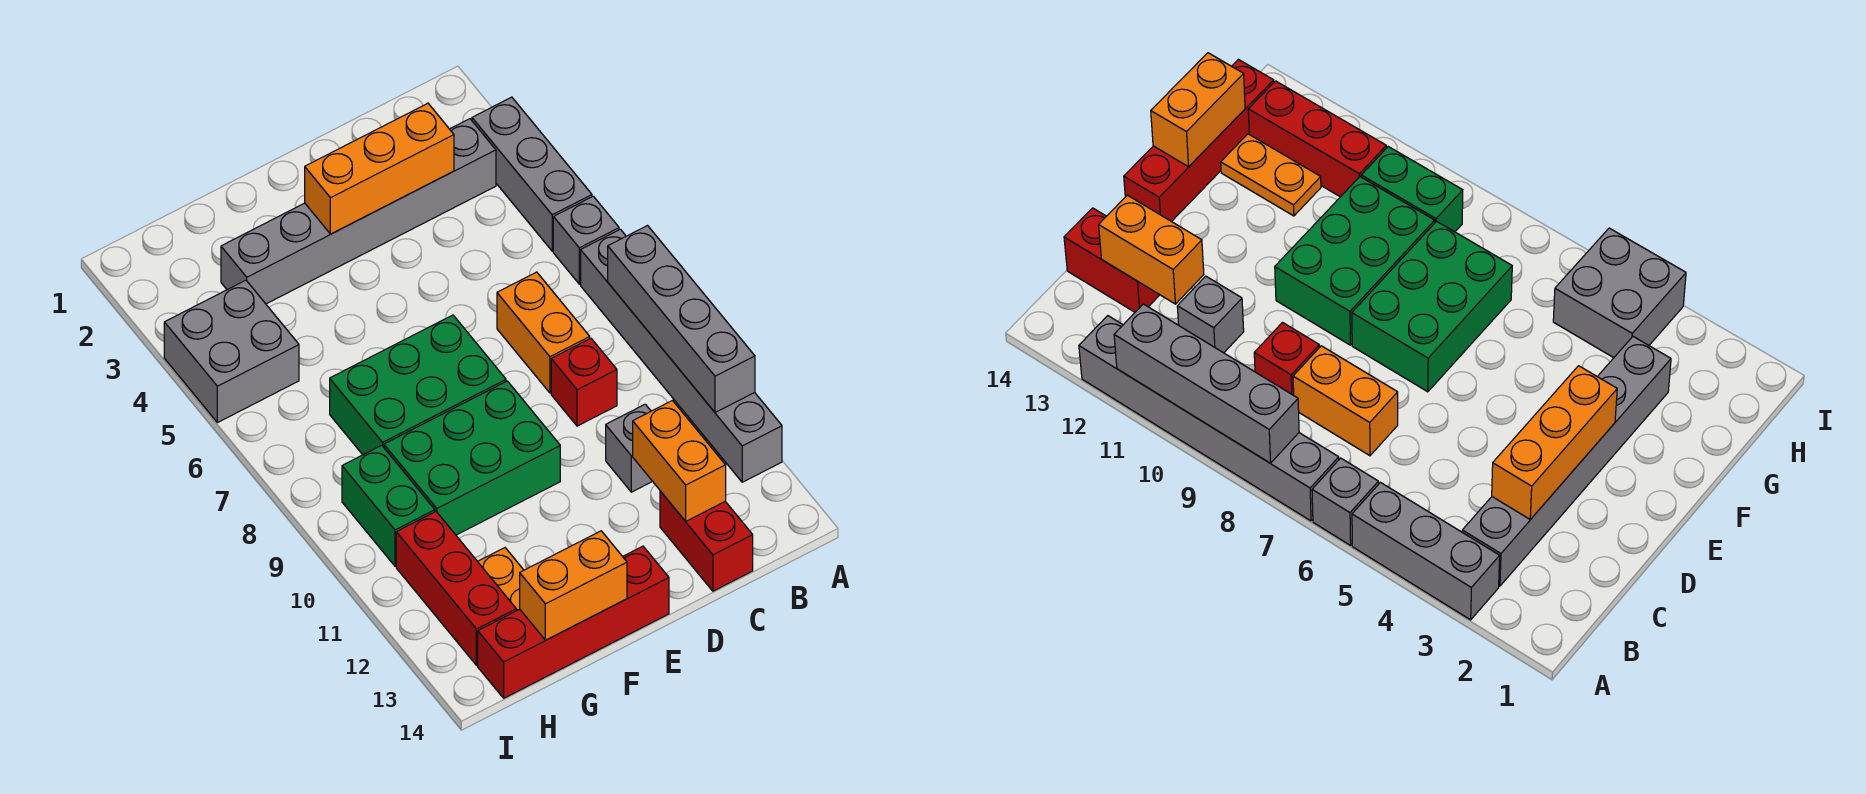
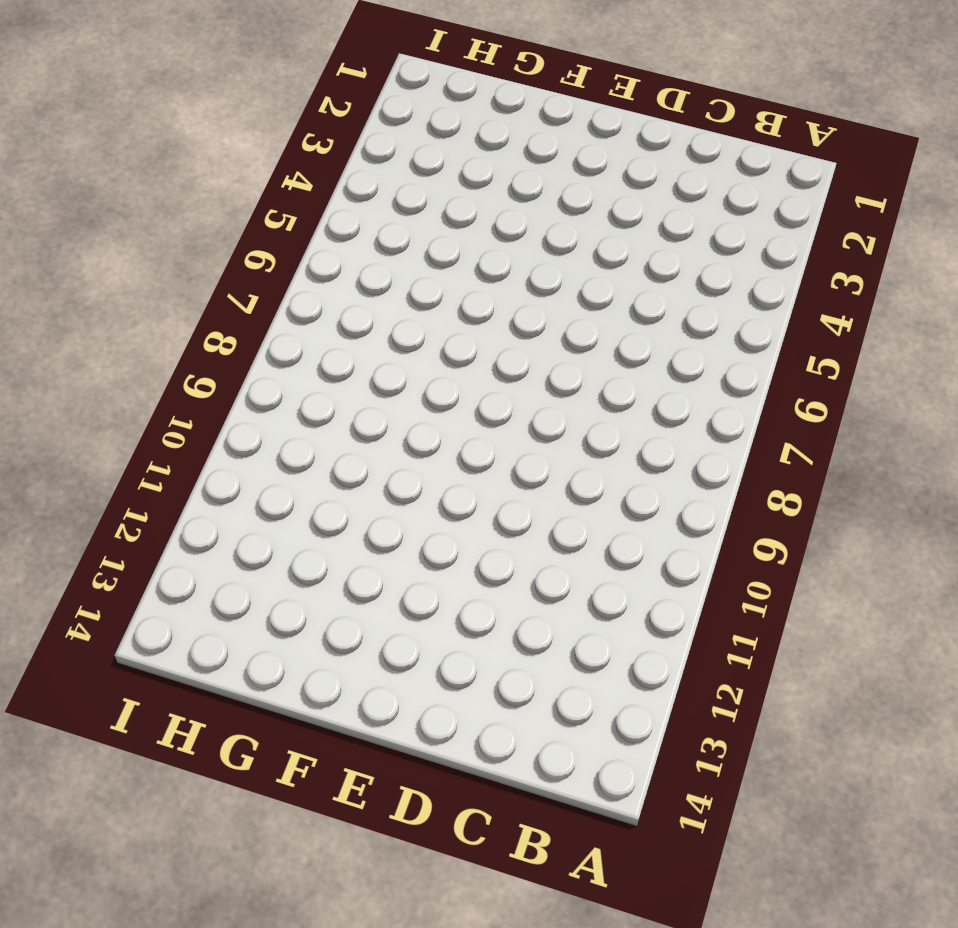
none -> grey 1x3 brick [472,97,592,251]
none -> grey 1x1 brick [553,196,619,284]
none -> grey 1x6 brick [581,229,782,482]

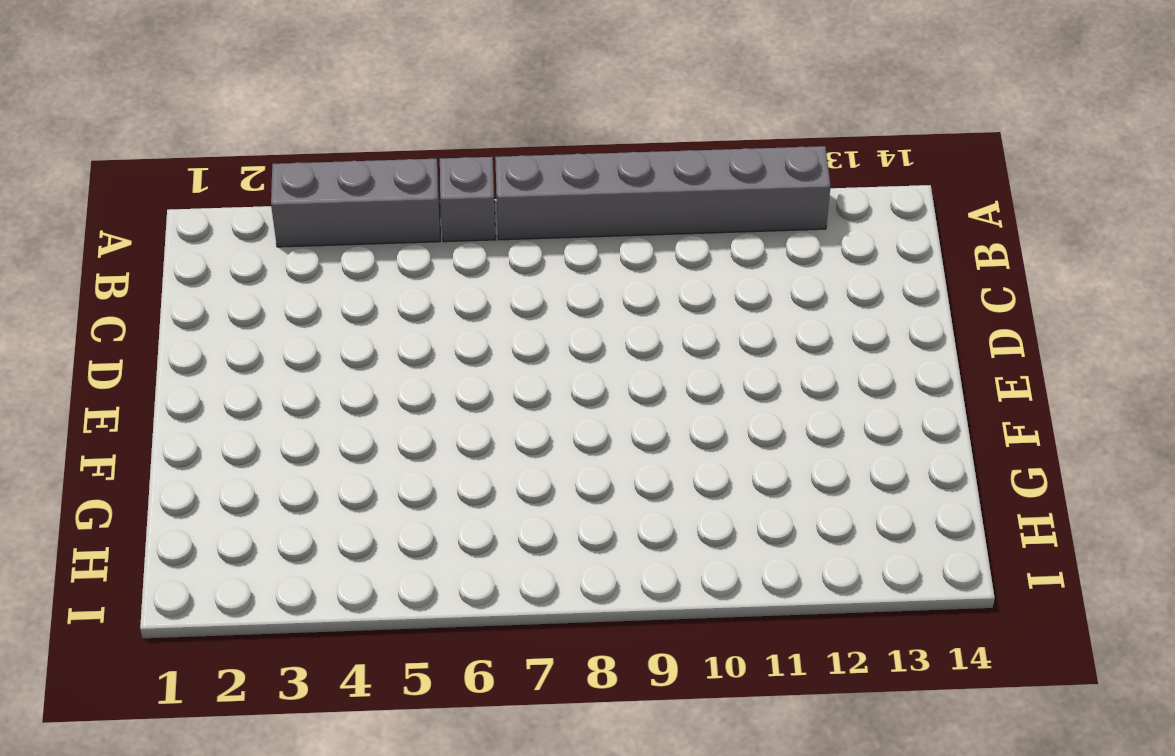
none -> grey 1x6 brick [221,119,496,304]
none -> orange 1x2 brick [497,272,590,393]
none -> red 1x1 brick [551,338,617,426]

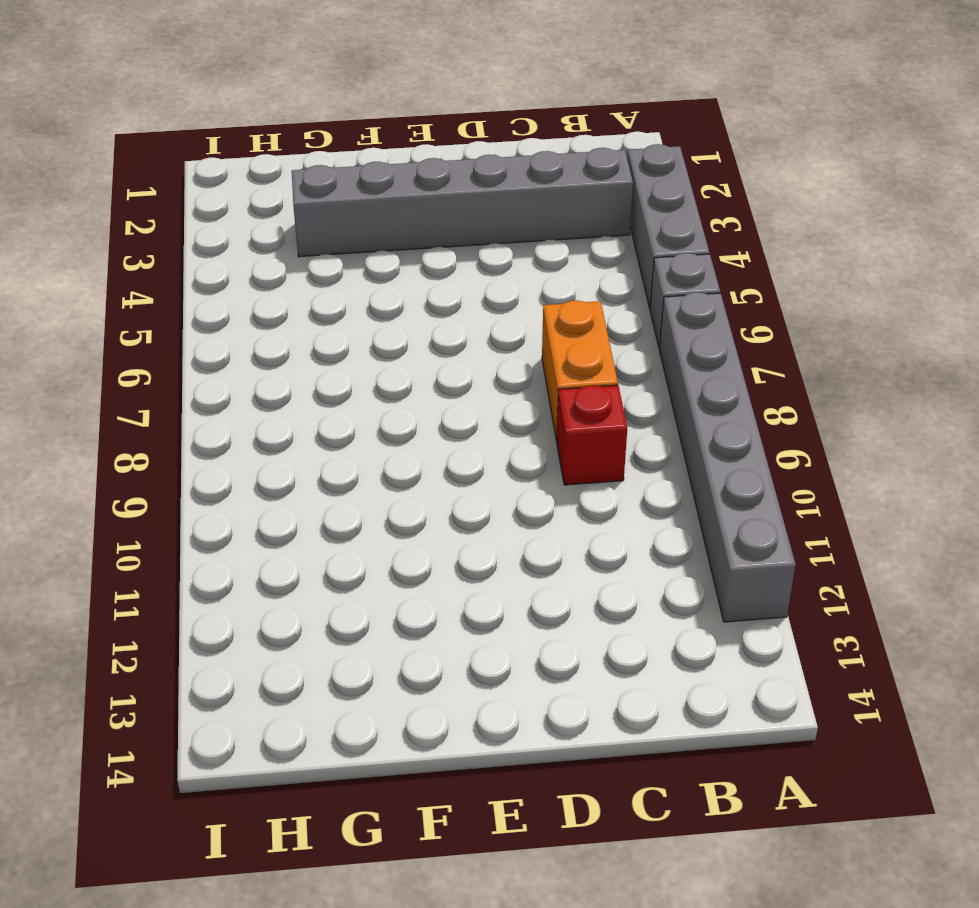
none -> grey 1x1 brick [606,404,653,492]
none -> red 1x2 brick [660,491,753,591]
none -> green 2x3 brick [330,315,506,455]

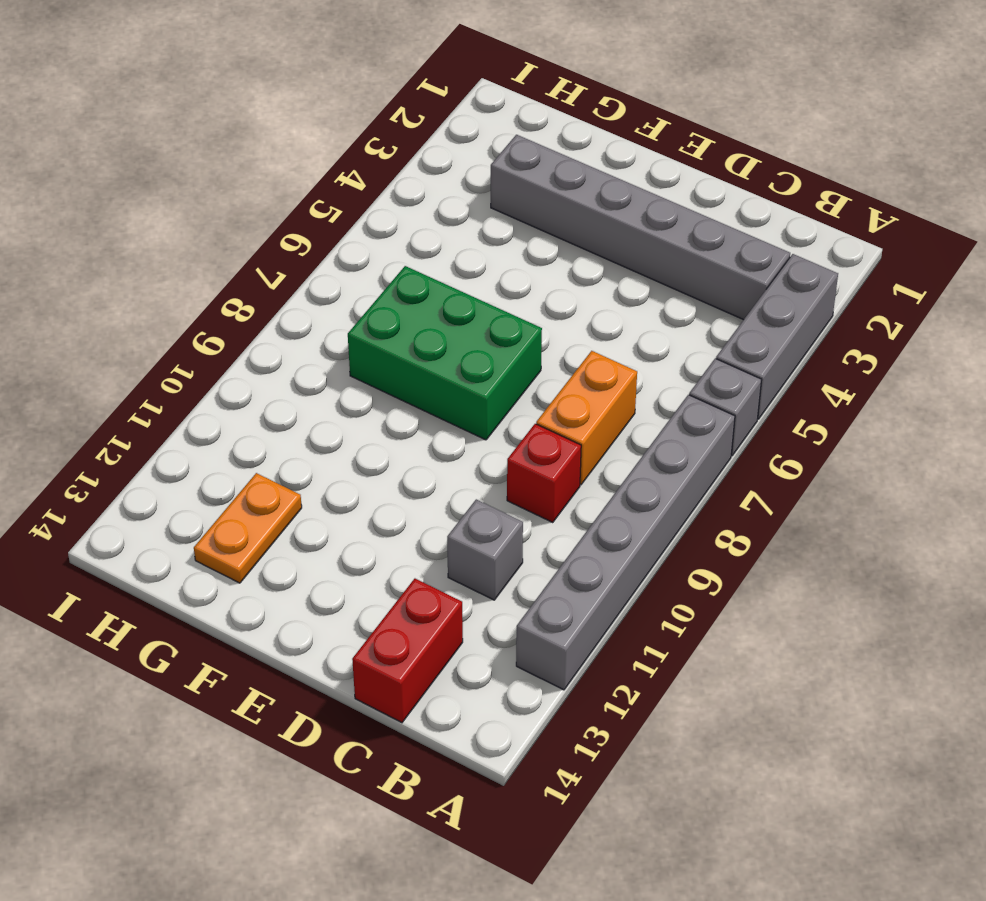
none -> green 2x3 brick [384,381,560,535]
none -> red 1x4 brick [478,546,669,698]
none -> grey 2x2 brick [164,280,299,423]

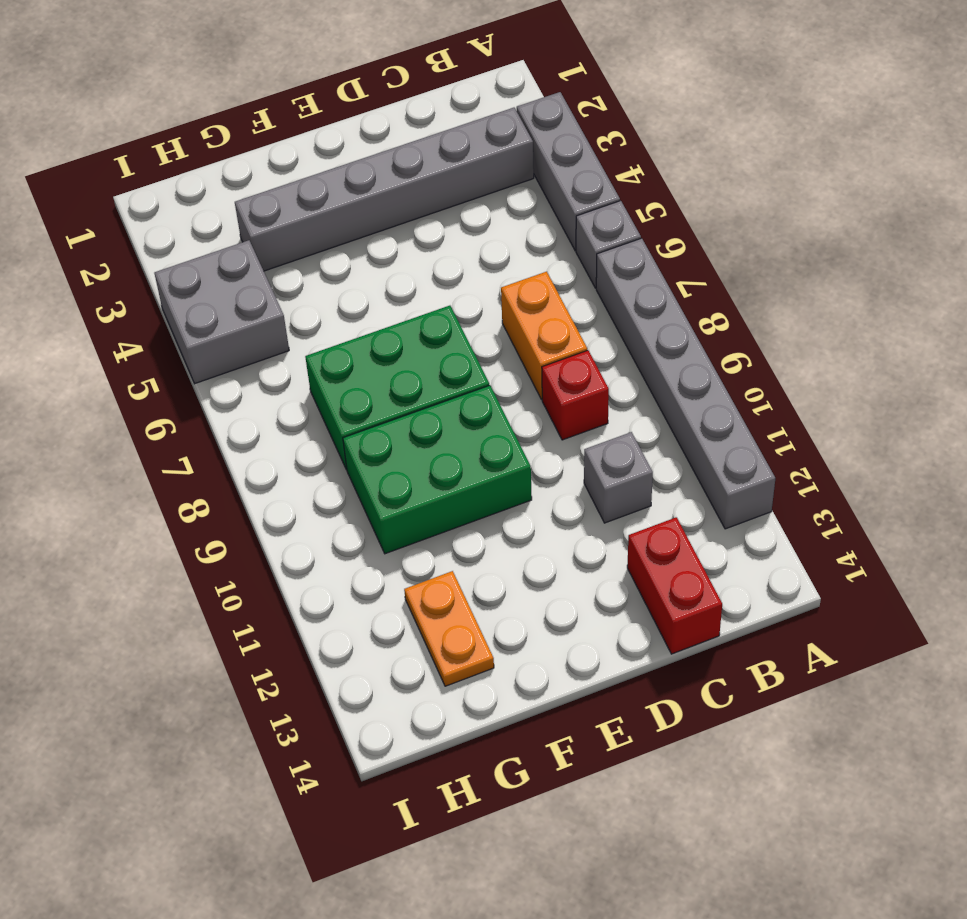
none -> red 1x4 brick [478,546,669,698]
none -> green 1x2 brick [342,445,435,566]
none -> red 1x3 brick [396,512,516,665]

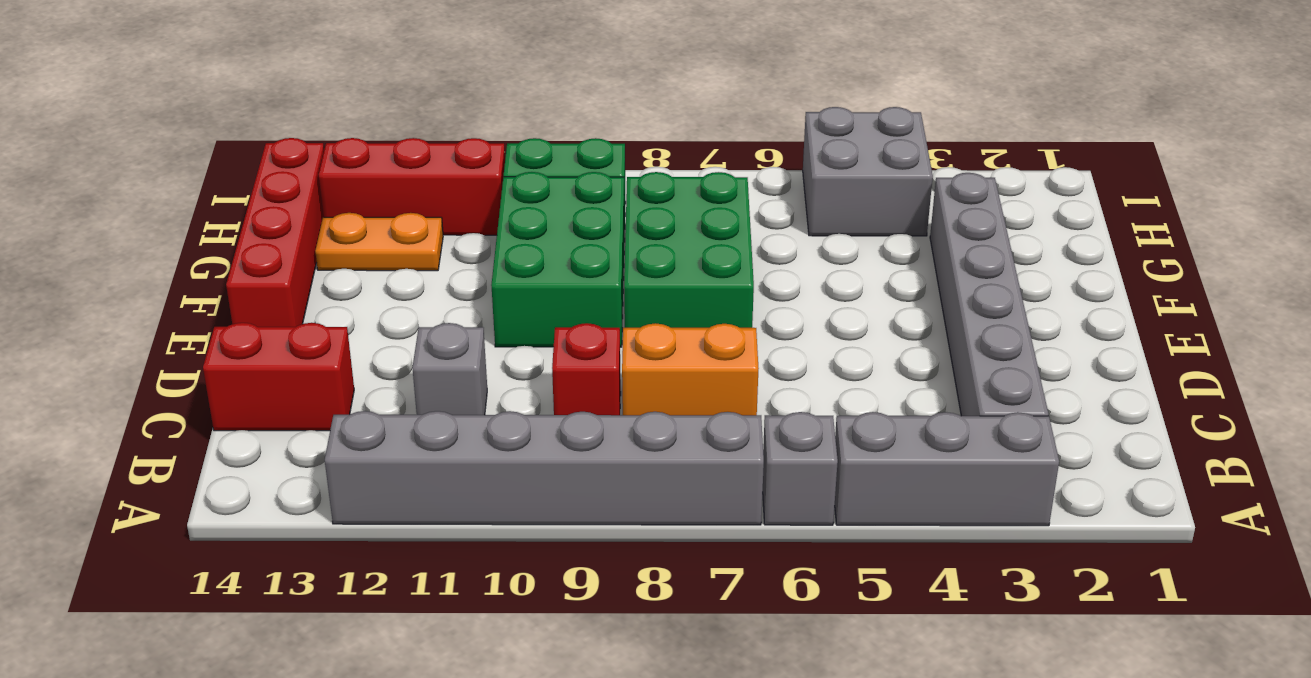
none -> grey 1x4 brick [608,226,755,413]
none -> orange 1x3 brick [305,103,454,234]
none -> orange 1x2 brick [633,401,726,521]

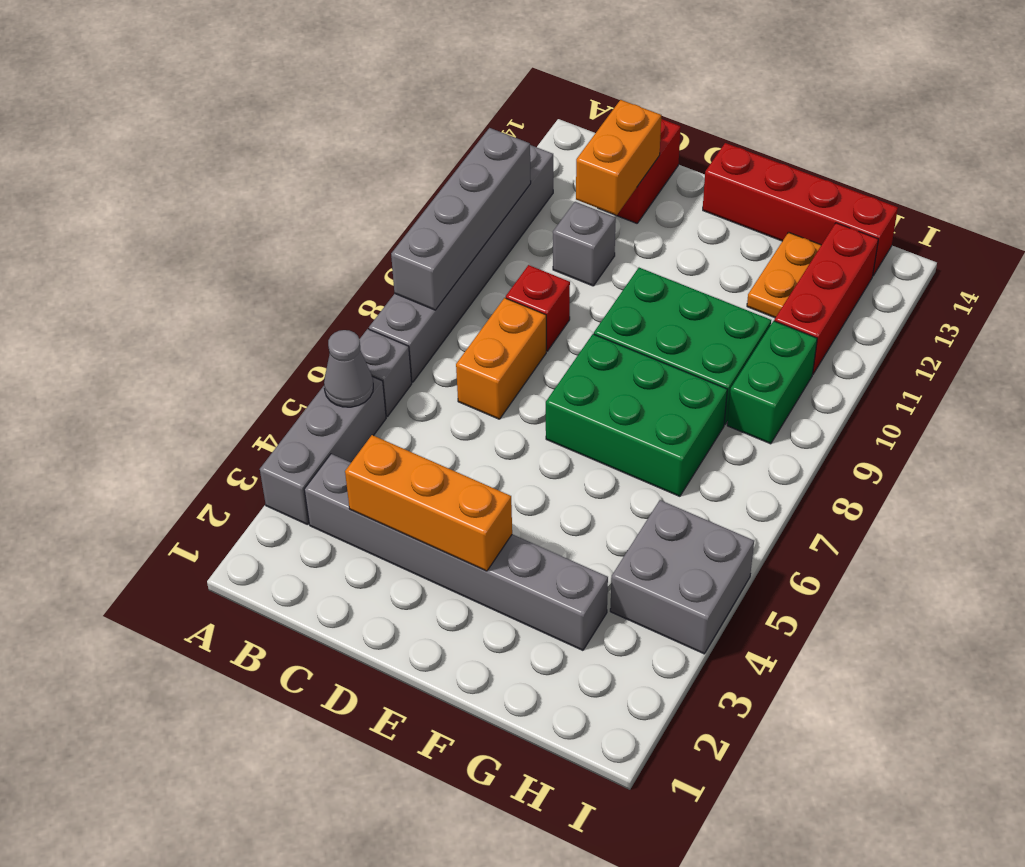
grey 1x1 cone [324,330,373,407] -> none
none -> orange 1x2 brick [520,531,627,640]

